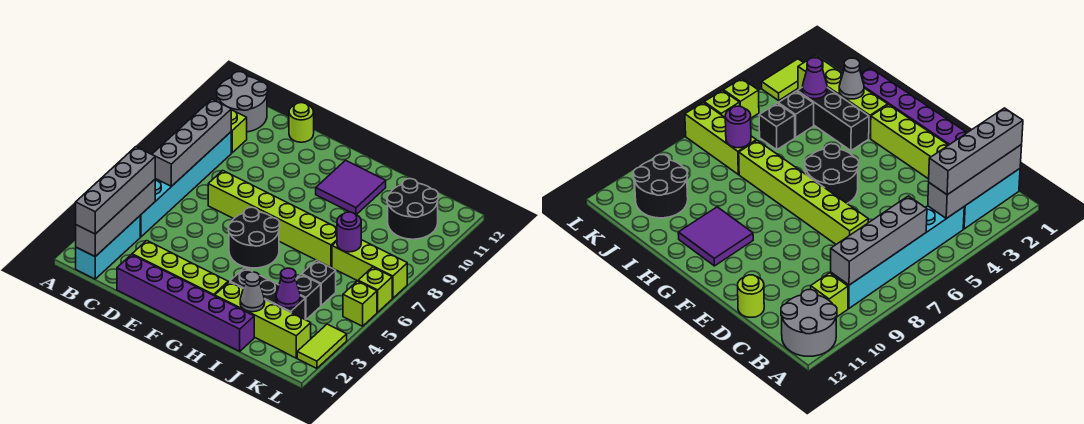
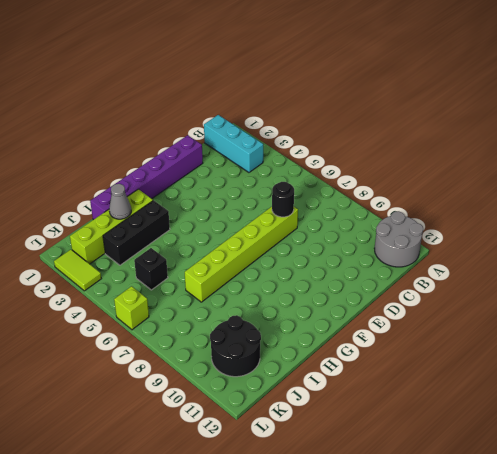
black 1x1 round brick [272,182,294,217] -> none
none -> cyan 1x6 brick [140,132,231,237]
none -> lime 1x1 brick [231,110,247,153]
none -> lime 1x4 brick [132,241,228,296]

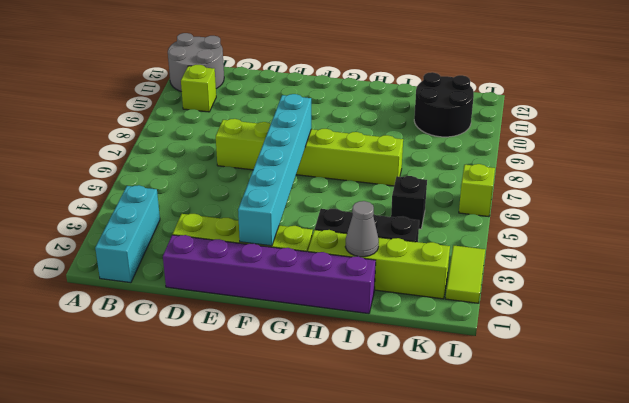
cyan 1x6 brick [238,94,311,246] -> cyan 1x6 brick moved to [140,132,231,237]
none -> lime 1x1 round brick [289,103,314,142]
none -> black 2x2 round brick [228,207,280,268]
none -> purple 2x2 tile [316,160,386,215]

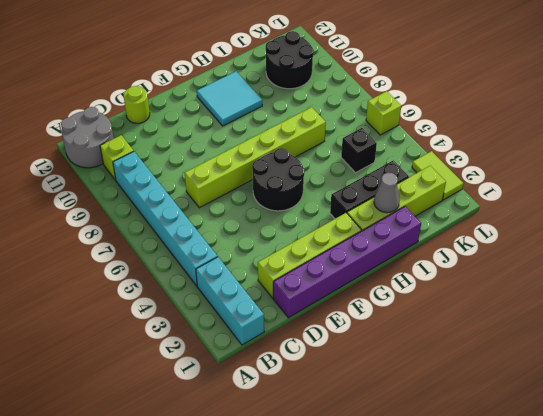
cyan 2x2 tile [197,71,262,126] -> purple 2x2 tile [316,160,386,215]
none -> black 1x1 brick [296,274,321,320]
none -> lime 1x3 brick [332,240,407,298]
none -> lime 1x1 brick [343,281,377,326]

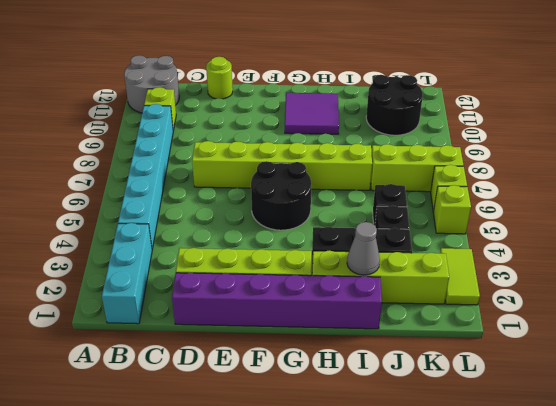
none -> grey 1x4 brick [76,180,155,257]
none -> grey 1x4 brick [152,99,231,186]
none -> purple 1x1 cone [276,268,300,308]

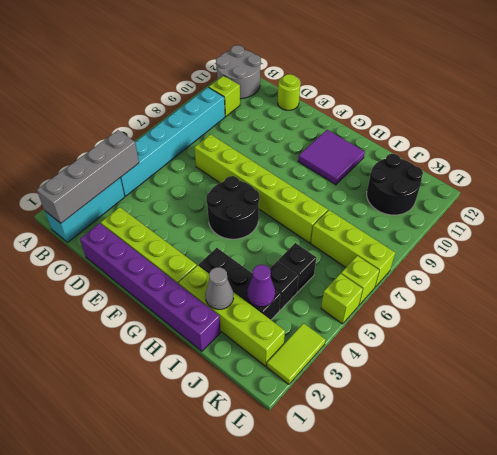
none -> grey 1x4 brick [152,99,231,186]
none -> purple 1x1 round brick [337,212,361,252]
none -> grey 1x4 brick [76,147,155,234]

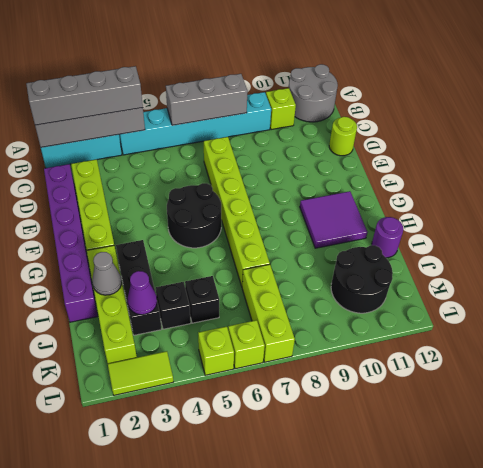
grey 1x3 brick [166,74,248,125] -> grey 1x4 brick [152,99,231,186]
purple 1x1 round brick [372,217,403,258] -> purple 1x1 round brick moved to [337,212,361,252]

